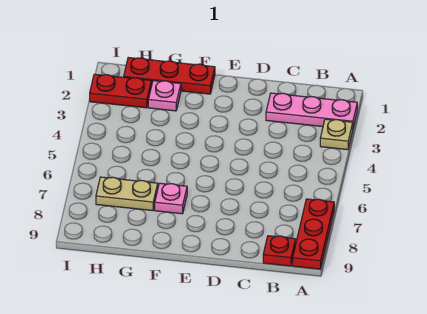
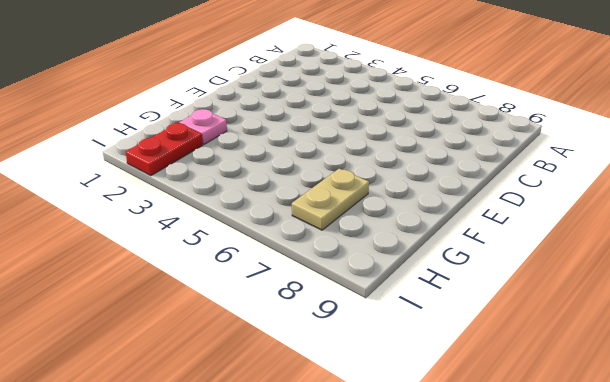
none -> pink 1x3 plate [266,93,357,128]
none -> tan 1x1 plate [320,119,353,150]

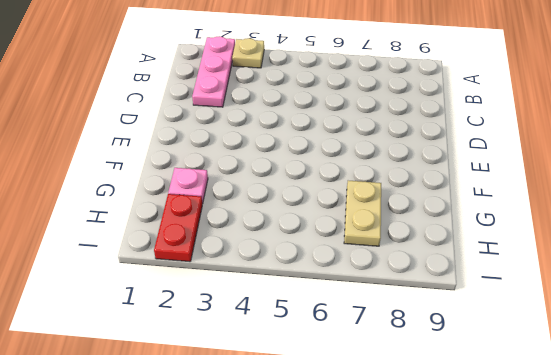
none -> red 1x3 plate [293,199,334,269]
none -> red 1x1 plate [263,236,296,266]

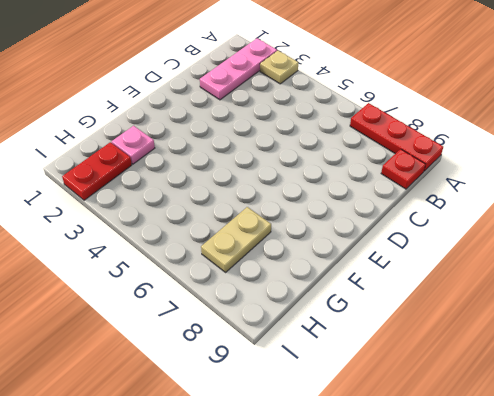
none -> red 1x3 plate [124,58,215,94]
none -> pink 1x1 plate [155,183,187,214]

